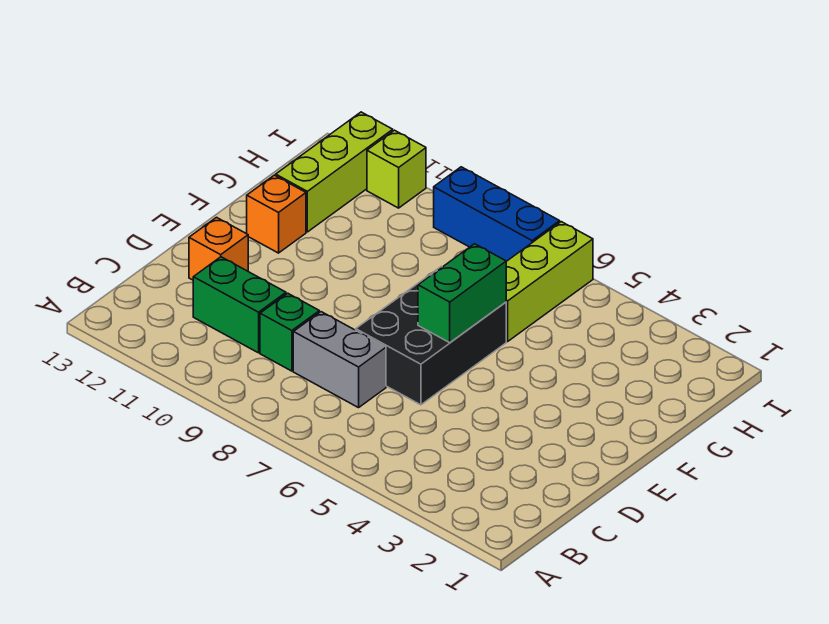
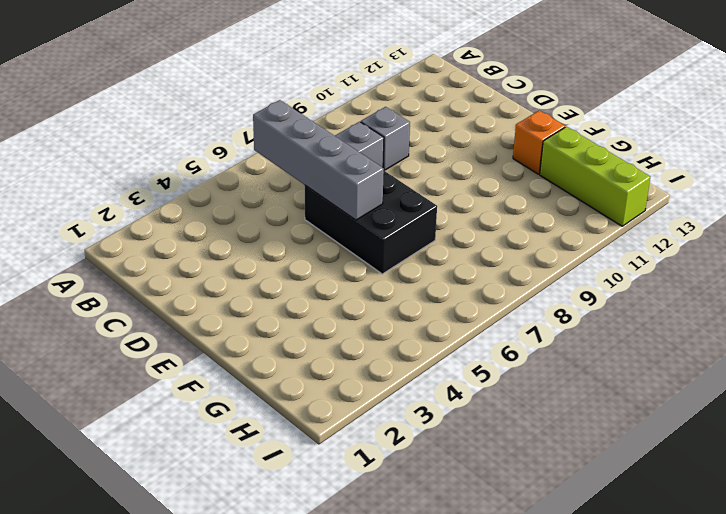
grey 1x4 brick [253,100,384,220] -> green 1x2 brick [418,244,506,343]
grey 1x1 brick [361,107,410,170] -> green 1x1 brick [260,293,319,371]
none -> green 1x2 brick [193,257,286,353]
none -> orange 1x1 brick [189,217,248,280]

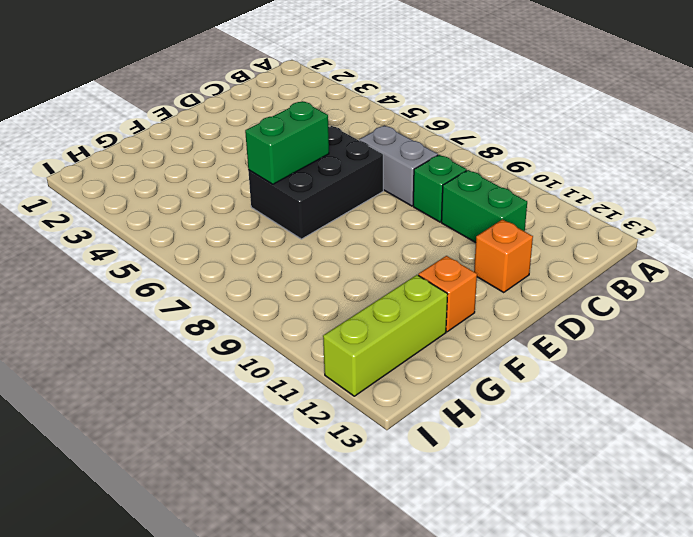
none -> lime 1x3 brick [506,222,593,342]
none -> blue 1x3 brick [434,167,560,261]

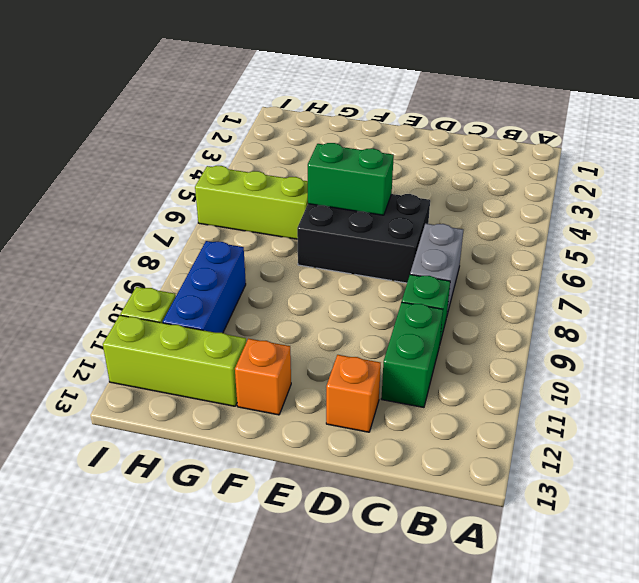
blue 1x3 brick [163,241,246,333] -> blue 1x3 brick moved to [434,167,560,261]

